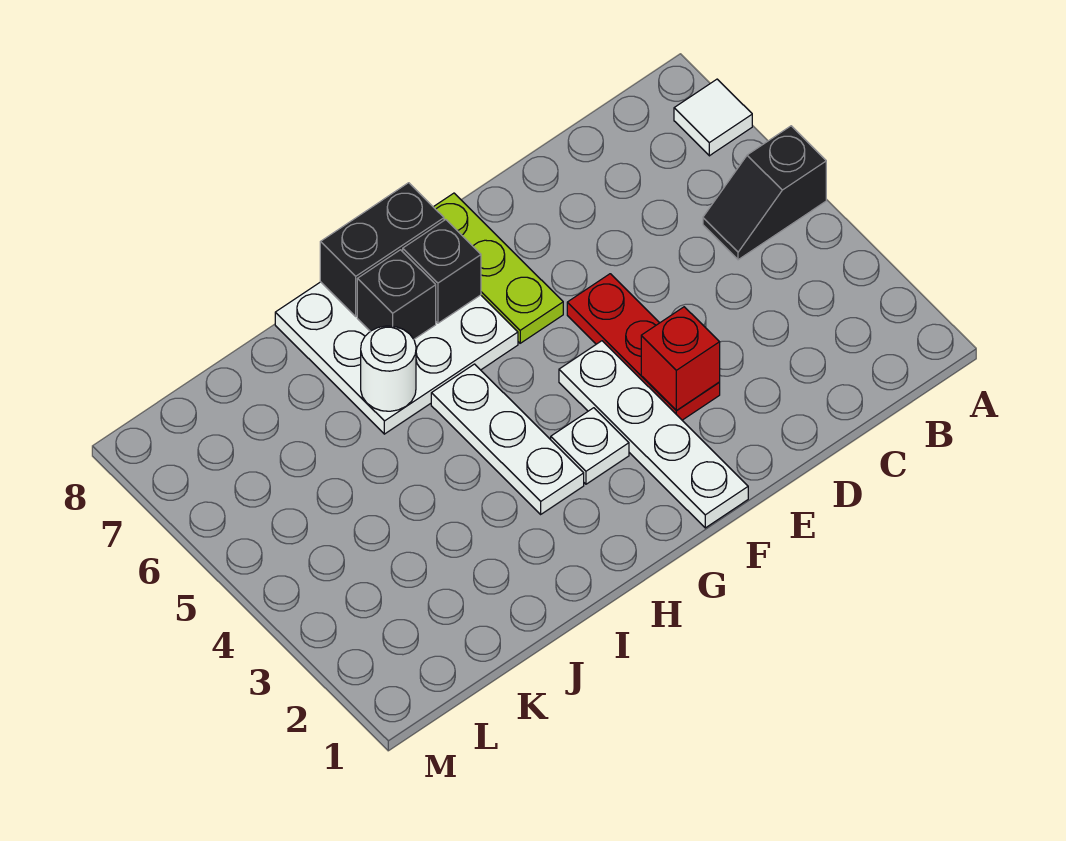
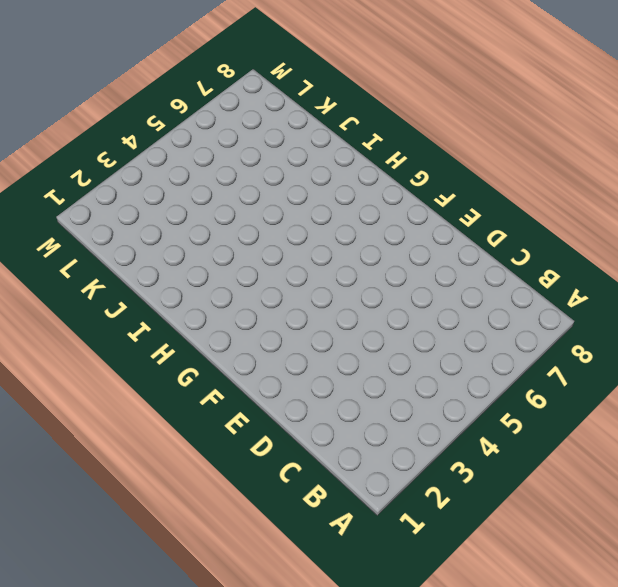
none -> black 1x2 slope [703,126,826,260]
none -> white 1x1 tile [674,79,752,156]
none -> red 1x3 plate [567,274,720,420]

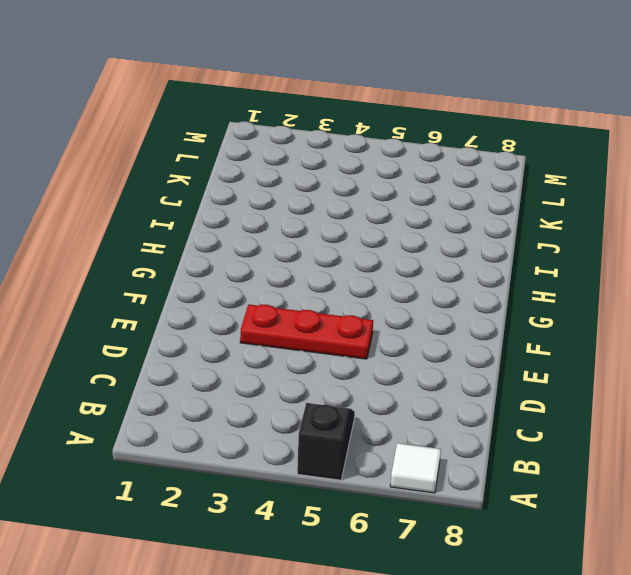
none -> white 1x4 plate [559,341,748,528]
none -> lime 1x3 plate [434,193,563,343]
none -> white 1x1 plate [551,408,629,484]

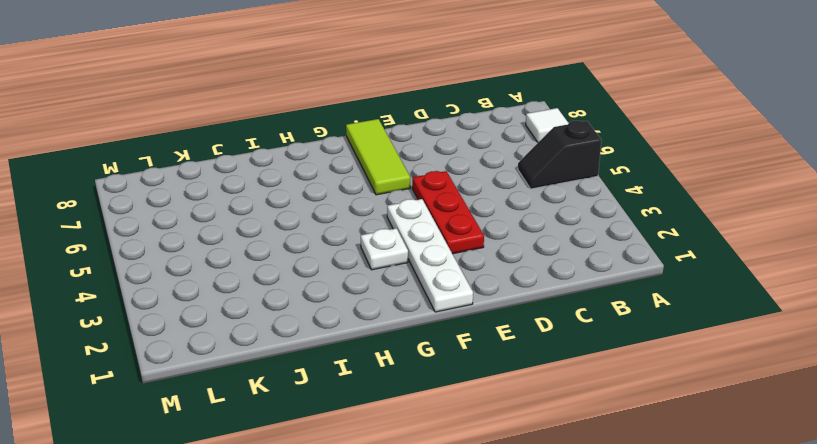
lime 1x3 tile [346,119,410,195] -> lime 1x3 plate [434,193,563,343]
none -> white 3x3 plate [275,282,518,434]
none -> white 1x3 plate [431,364,584,514]
none -> red 1x1 brick [641,307,720,411]

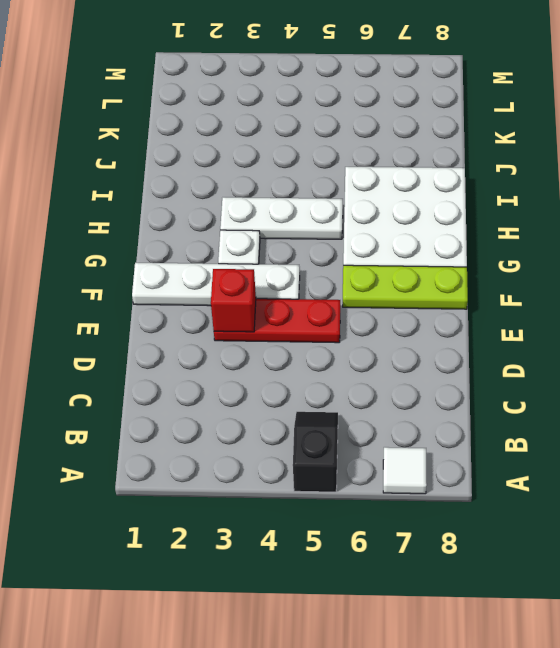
none -> black 1x1 brick [403,220,481,323]
none -> black 1x2 brick [320,183,444,316]
none -> black 1x1 brick [357,250,436,339]

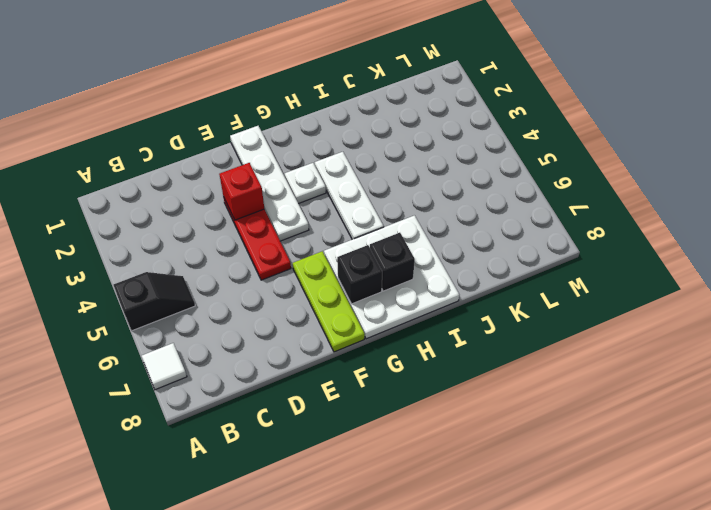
none -> black 1x2 brick [320,183,444,316]
none -> white 1x1 round brick [361,326,416,411]

